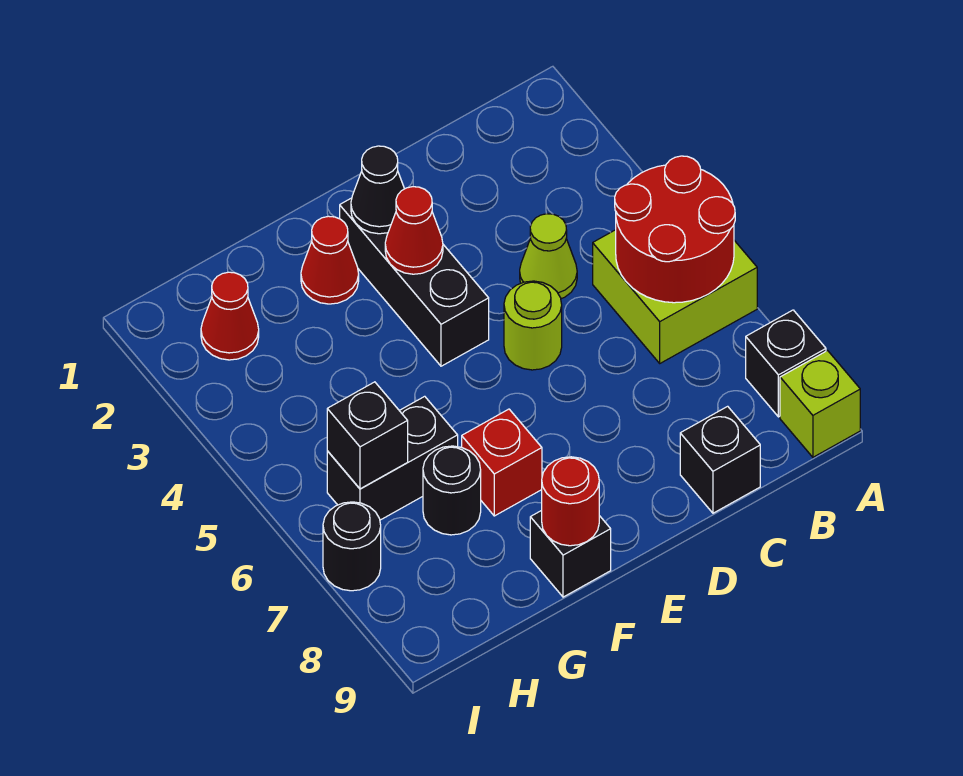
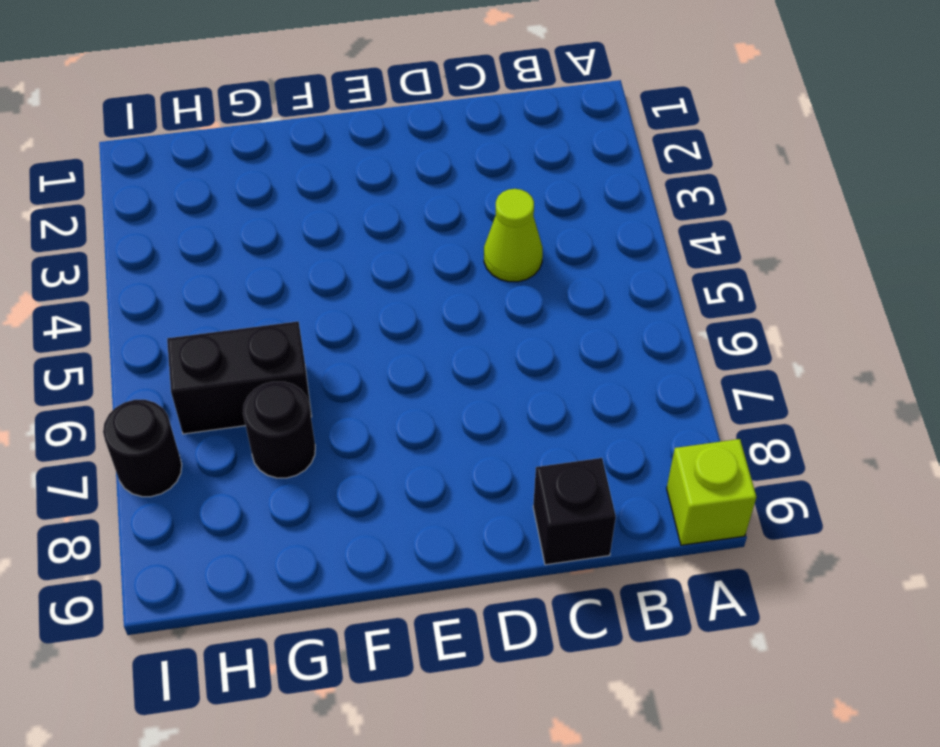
none -> lime 2x2 brick [593,230,757,363]
none -> black 1x1 brick [746,310,826,417]
none -> lime 1x1 round brick [504,281,562,370]

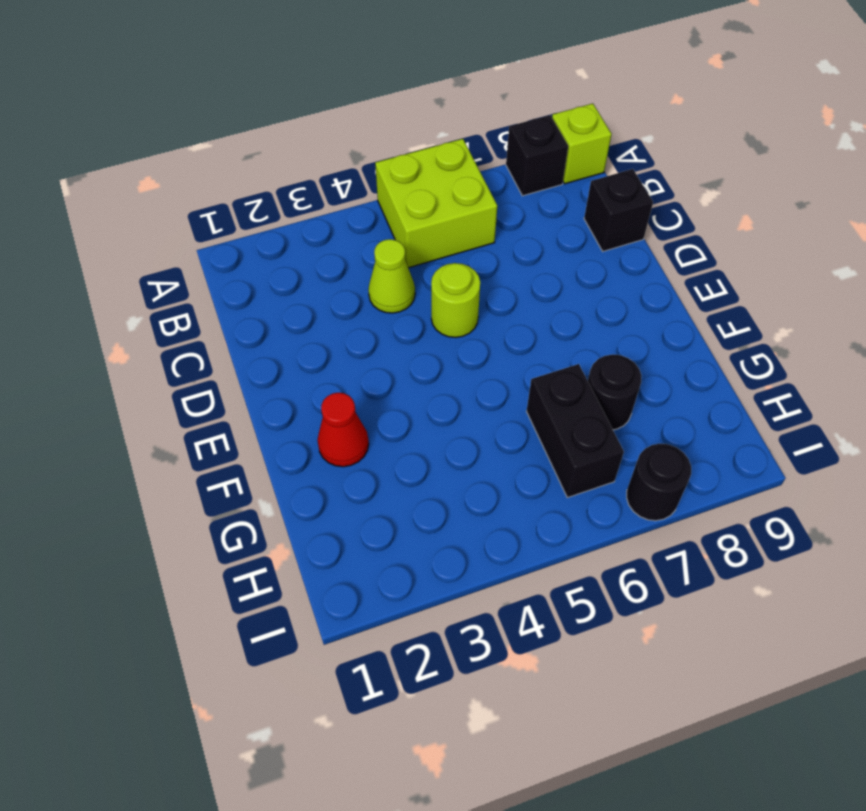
none -> black 1x3 brick [340,198,489,366]
none -> red 1x1 brick [462,409,542,516]
none -> black 1x1 brick [530,510,611,597]

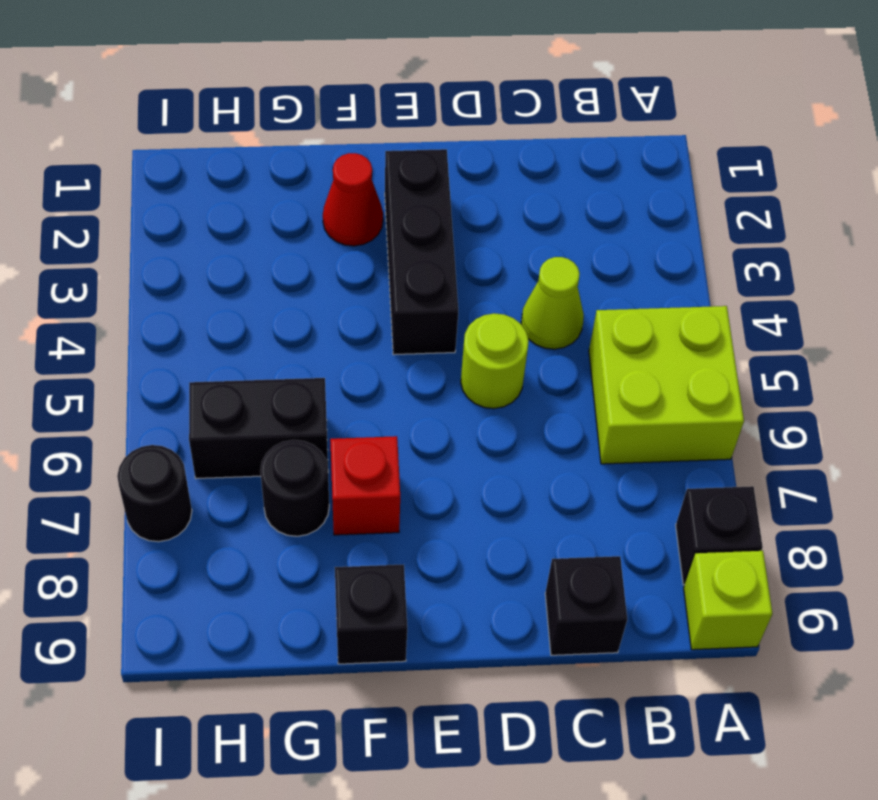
none -> red 1x1 cone [201,272,259,360]
none -> red 2x2 round brick [615,156,735,303]
none -> black 1x1 cone [351,146,404,234]

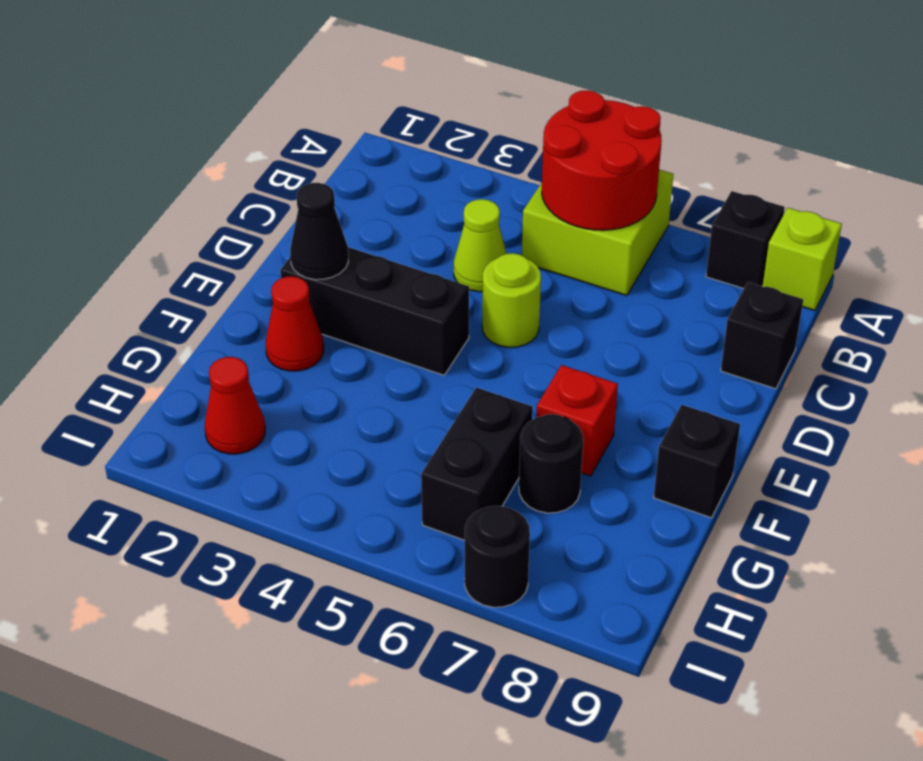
none -> red 1x1 cone [385,187,443,274]
none -> red 1x1 round brick [542,457,599,546]
none -> black 1x1 brick [327,382,408,489]

